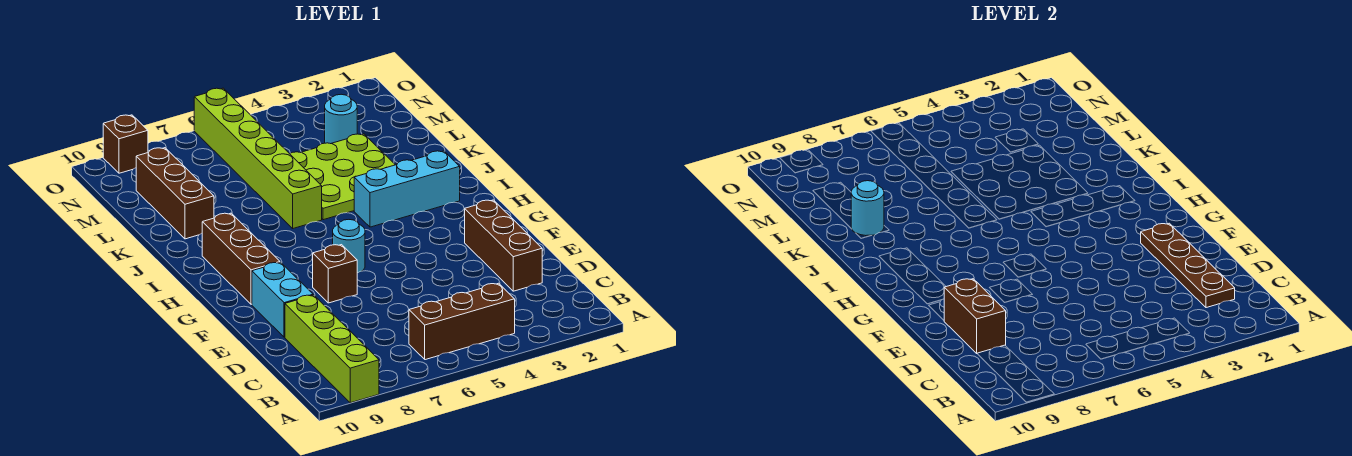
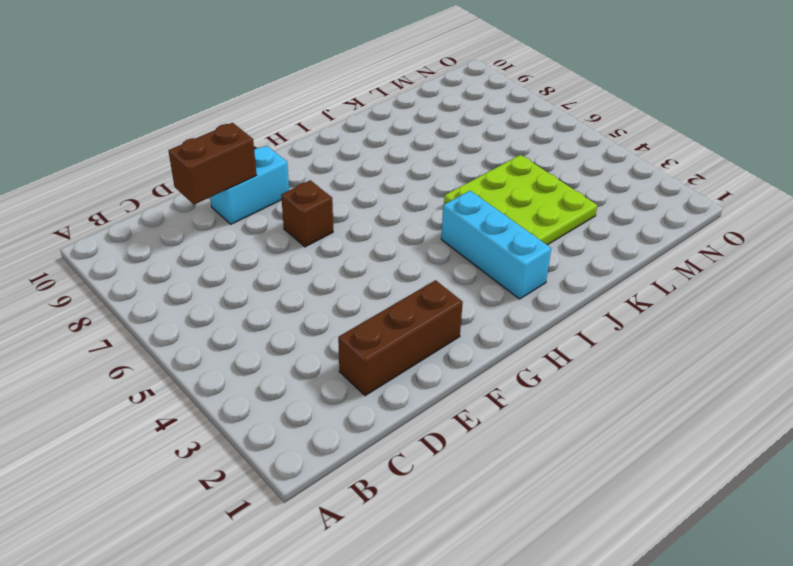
none -> lime 1x4 brick [285,295,379,403]
none -> brown 1x3 brick [409,283,515,360]
none -> cyan 1x1 round brick [333,220,365,273]

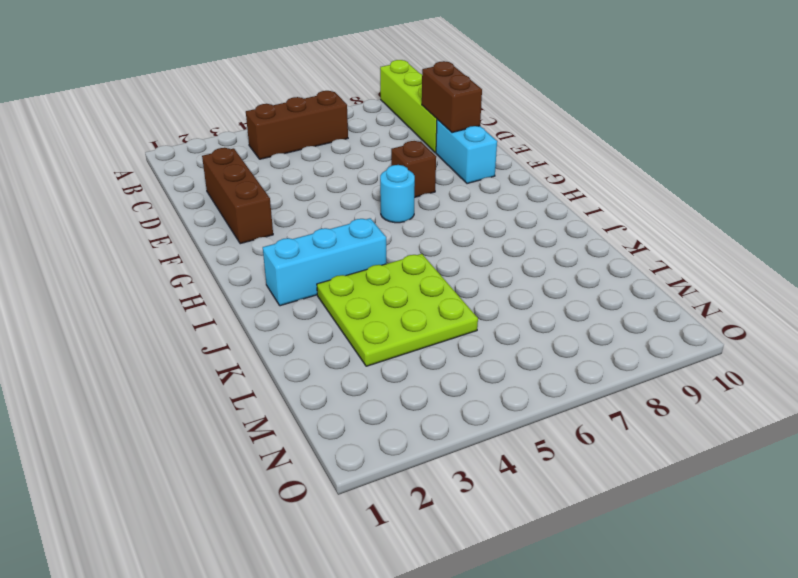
none -> brown 1x3 brick [202,213,280,304]
none -> lime 1x6 brick [194,88,322,228]
none -> brown 1x3 brick [136,148,214,239]

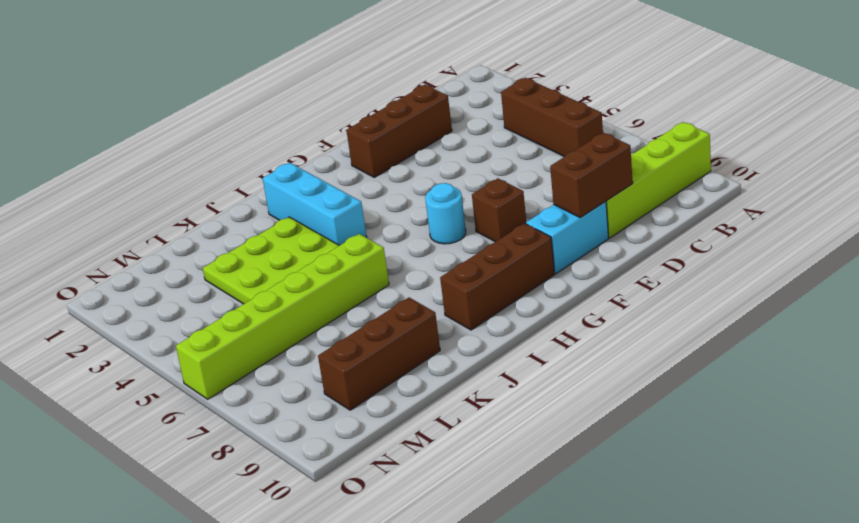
none -> cyan 1x1 round brick [325,94,357,144]
none -> brown 1x1 brick [103,115,148,173]
none -> brown 1x4 plate [1141,223,1235,308]

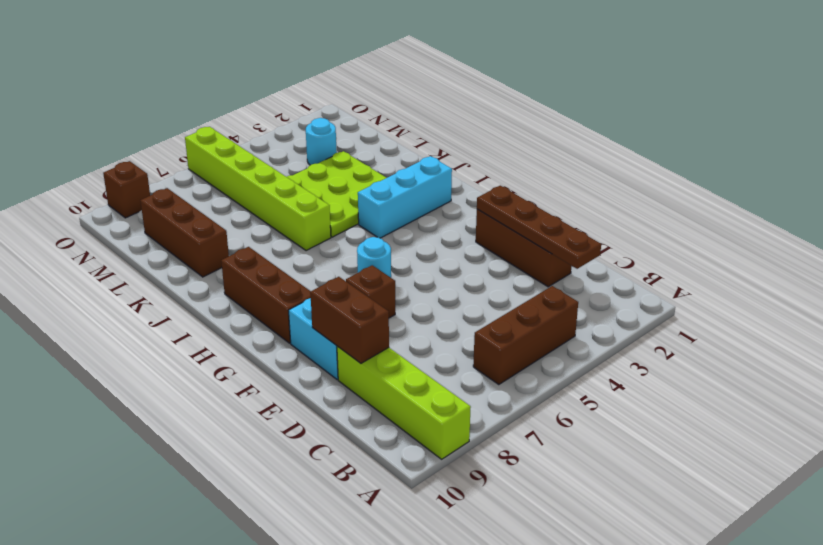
none -> cyan 1x1 round brick [851,181,884,236]

